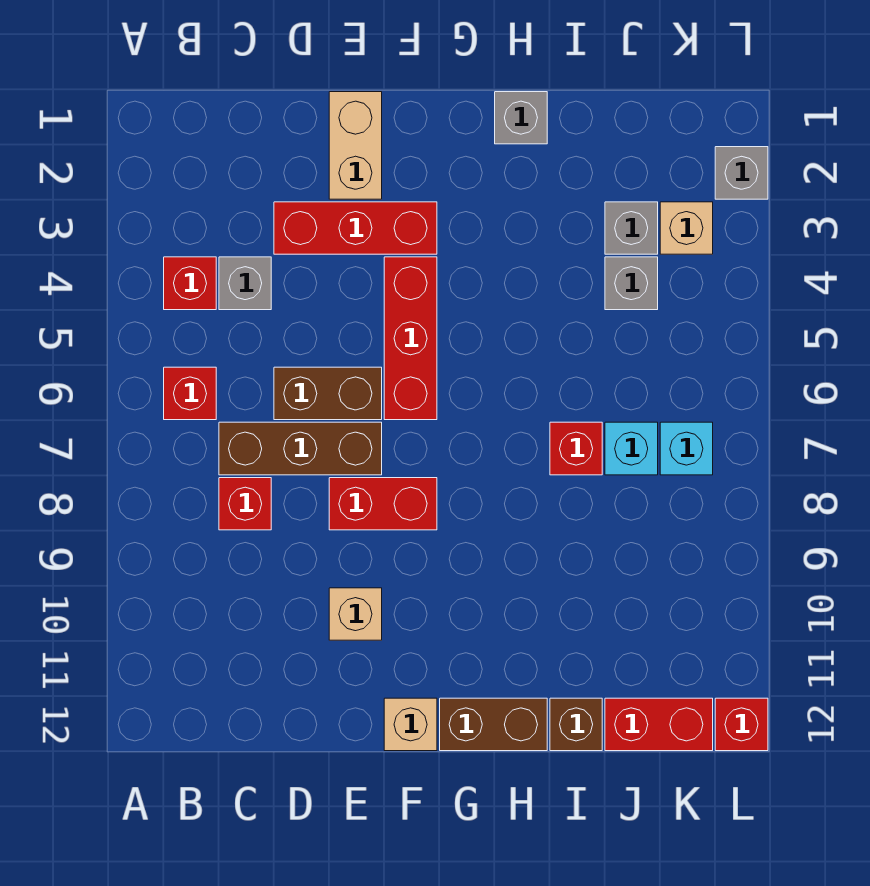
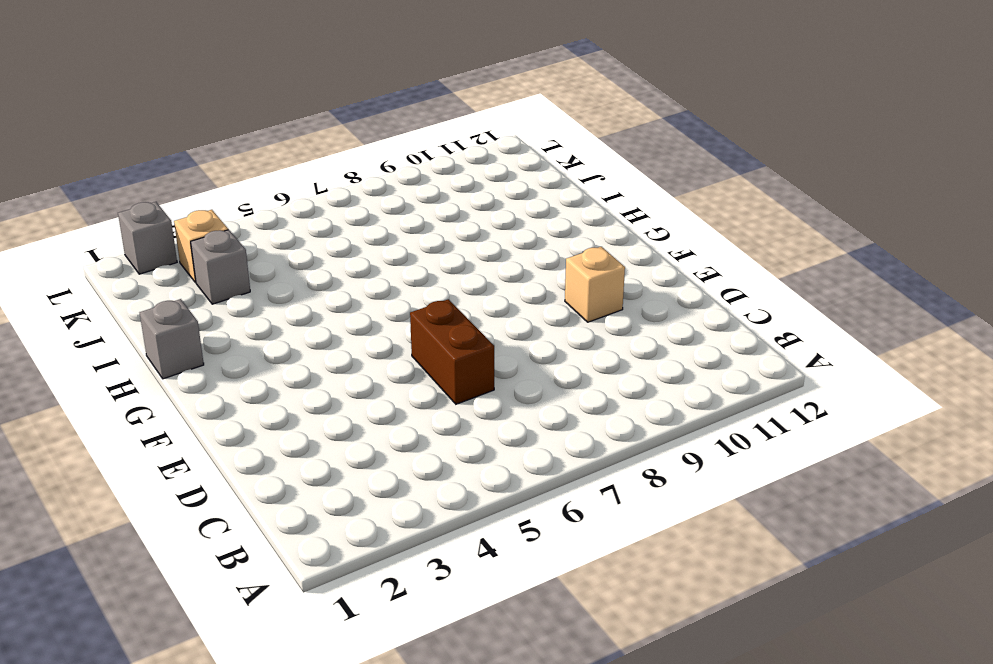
none -> red 1x1 brick [164,257,216,310]
none -> red 1x1 brick [164,367,216,420]
none -> grey 1x1 brick [219,257,271,310]

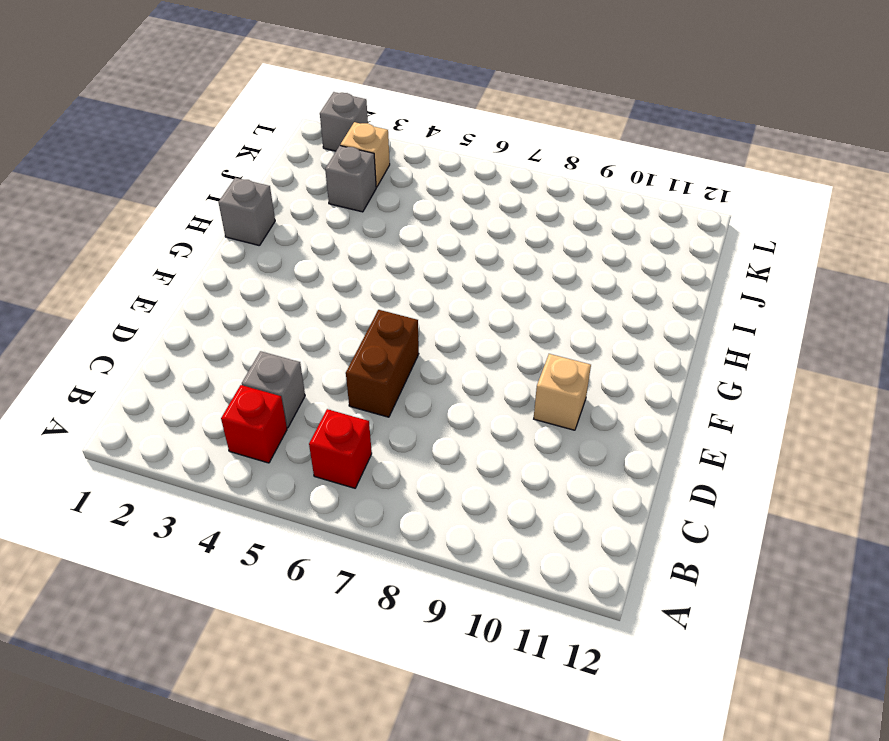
none -> brown 1x3 brick [219,422,382,475]
none -> red 1x1 brick [219,478,271,530]
none -> red 1x3 brick [274,202,437,254]

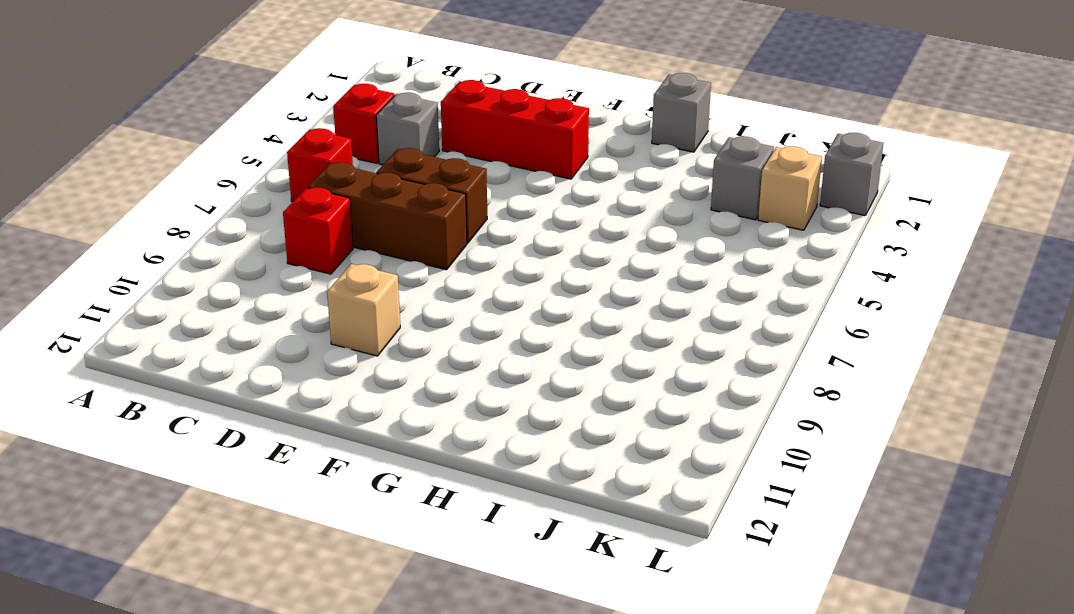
none -> tan 1x2 brick [329,92,382,199]
none -> red 1x2 brick [329,478,437,530]
none -> red 1x3 brick [384,257,437,420]

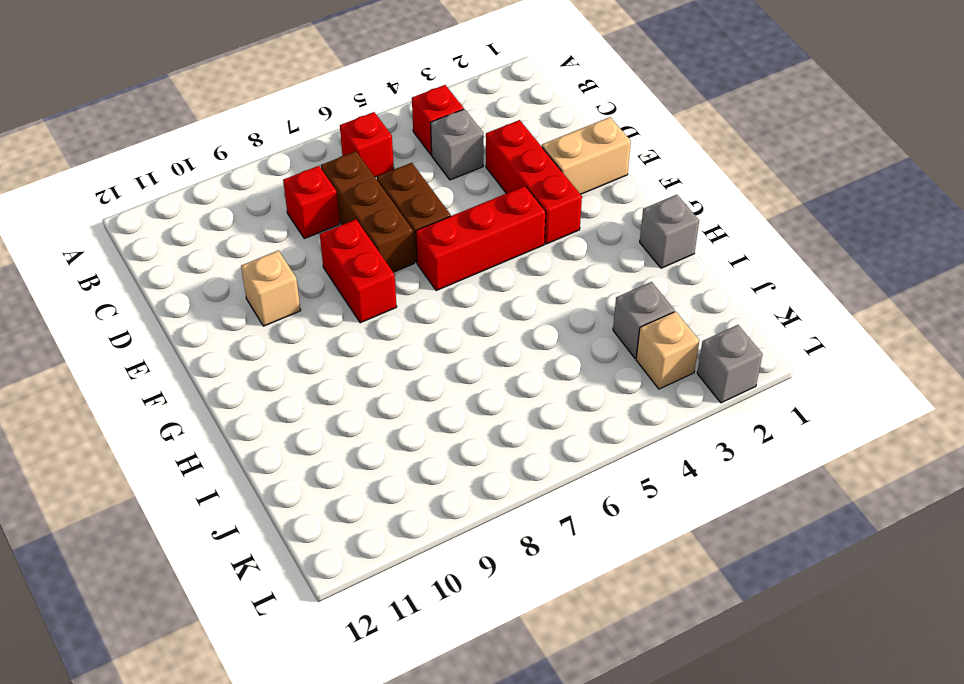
none -> tan 1x1 brick [384,698,437,751]
none -> brown 1x2 brick [440,698,547,751]
none -> red 1x1 brick [550,422,602,475]

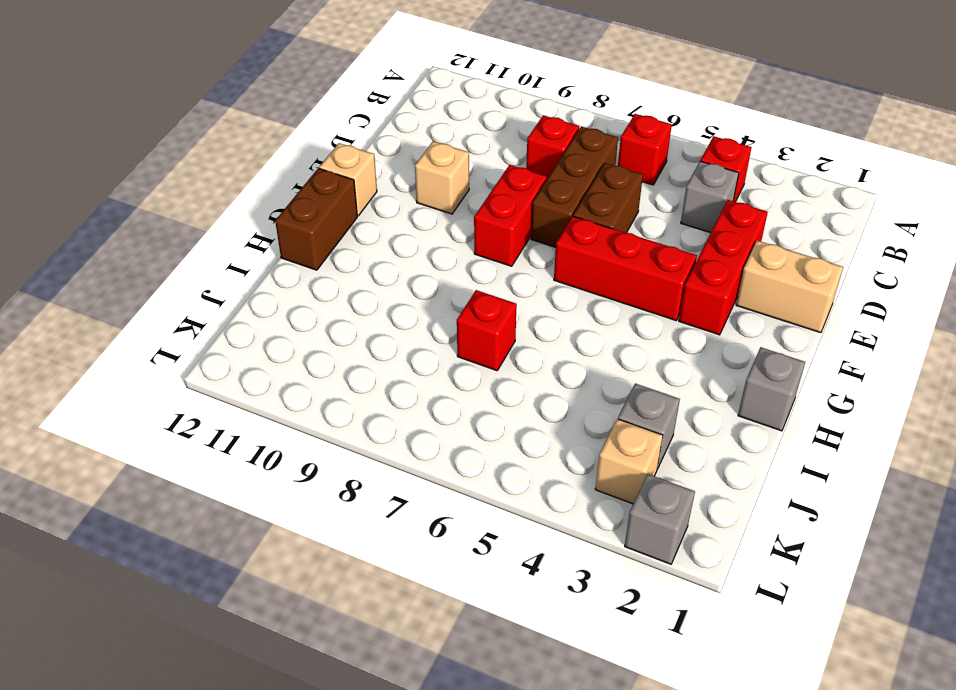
none -> brown 1x1 brick [550,698,602,751]
none -> grey 1x1 brick [605,257,658,310]
none -> cyan 1x1 brick [605,422,658,475]

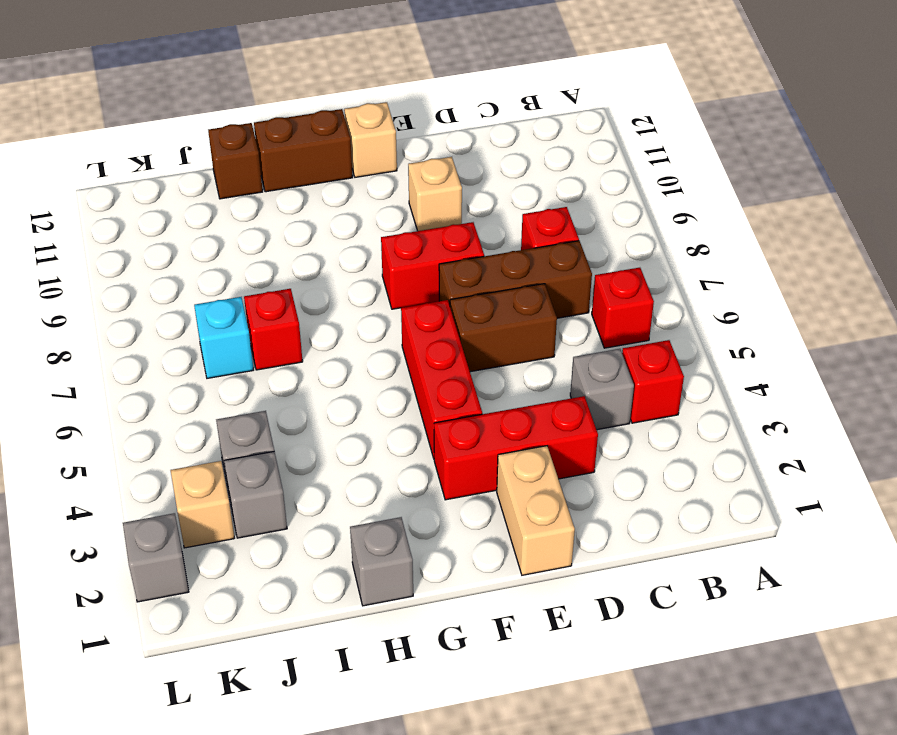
none -> red 1x2 brick [605,698,713,751]
none -> cyan 1x1 brick [660,422,713,475]
none -> red 1x1 brick [715,698,768,751]

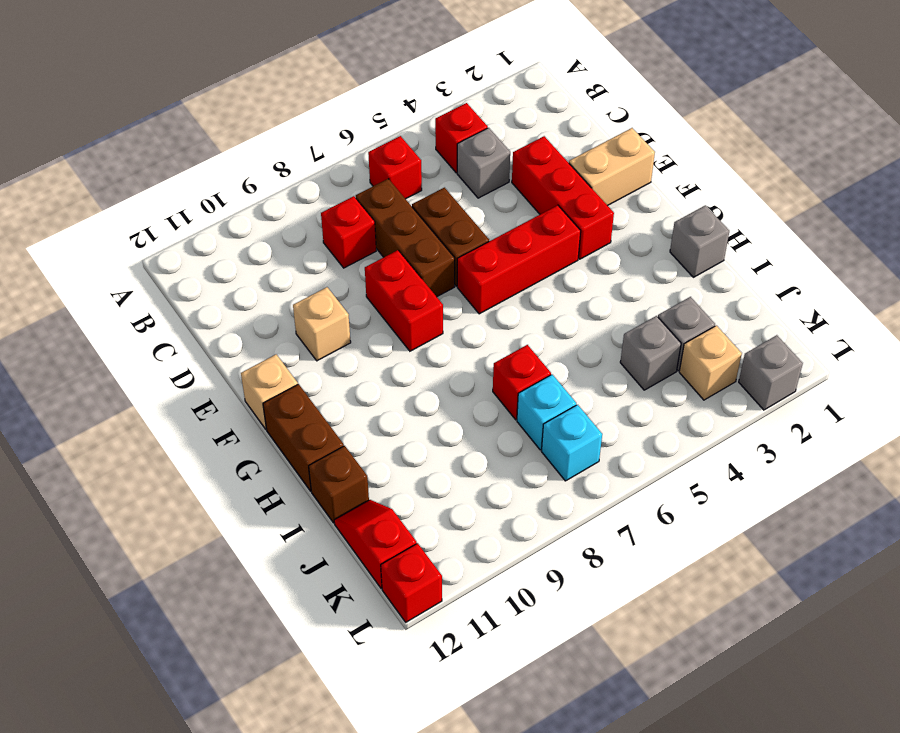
red 1x2 slope [334,500,417,589] -> red 1x2 brick [605,698,713,751]

